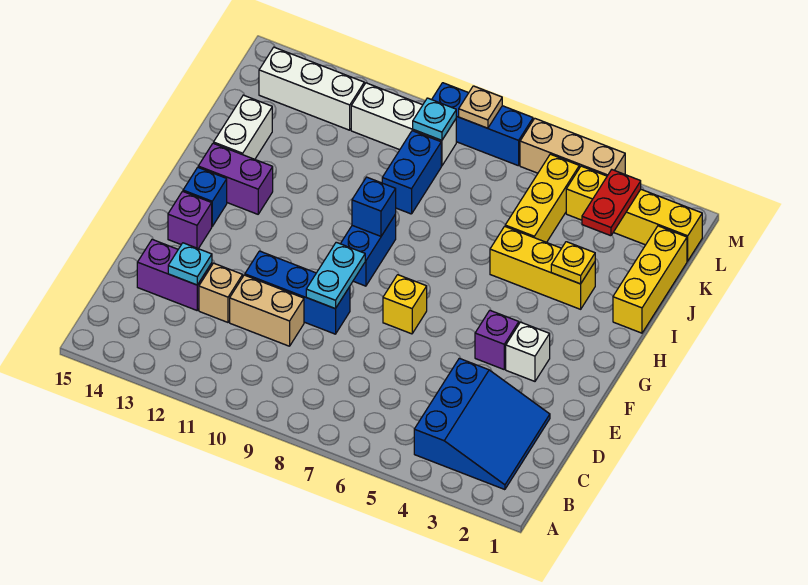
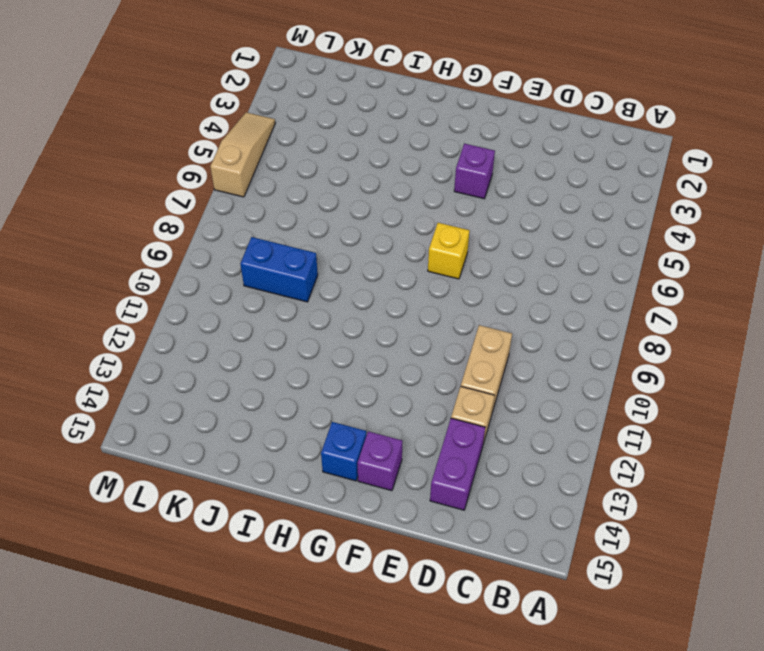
tan 1x3 slope [210,112,275,197] -> tan 1x3 brick [520,119,625,176]
none -> blue 3x3 slope [414,358,550,490]
none -> blue 1x3 brick [245,251,350,334]
none -> white 1x1 brick [506,322,550,381]

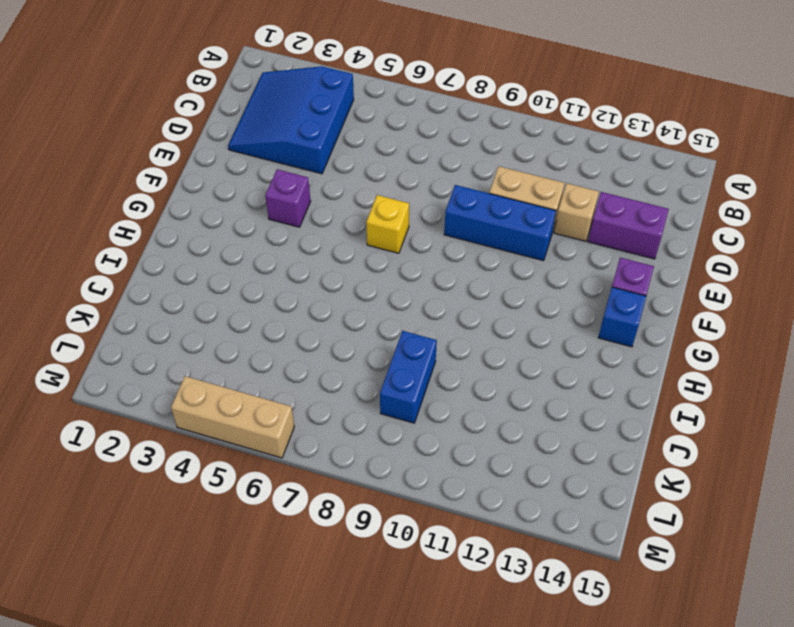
none -> white 1x1 brick [506,322,550,381]
none -> blue 1x2 brick [341,214,396,286]
none -> purple 1x2 brick [198,143,273,214]

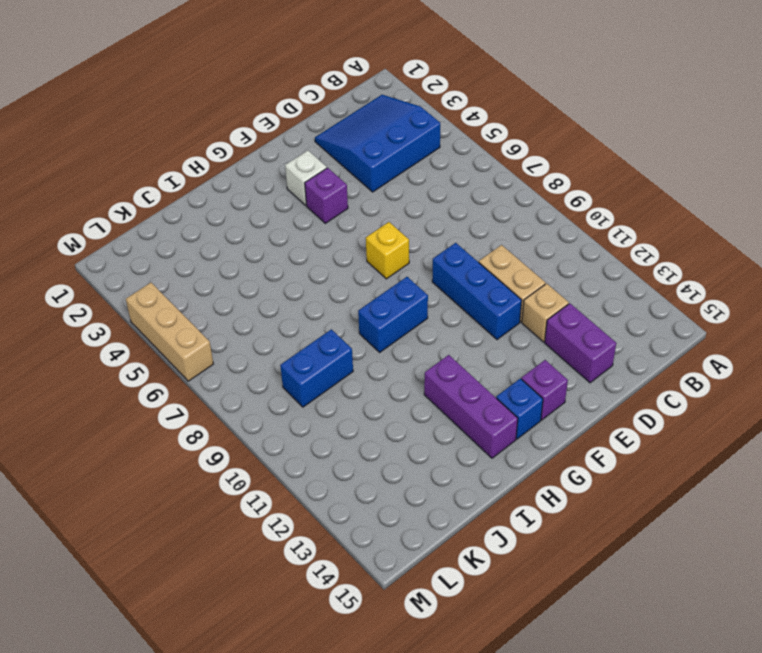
purple 1x3 brick [424,355,518,458] -> purple 1x2 brick [198,143,273,214]
none -> yellow 1x3 brick [613,226,687,333]
none -> yellow 1x3 brick [490,226,595,309]
none -> white 1x2 brick [214,95,272,159]

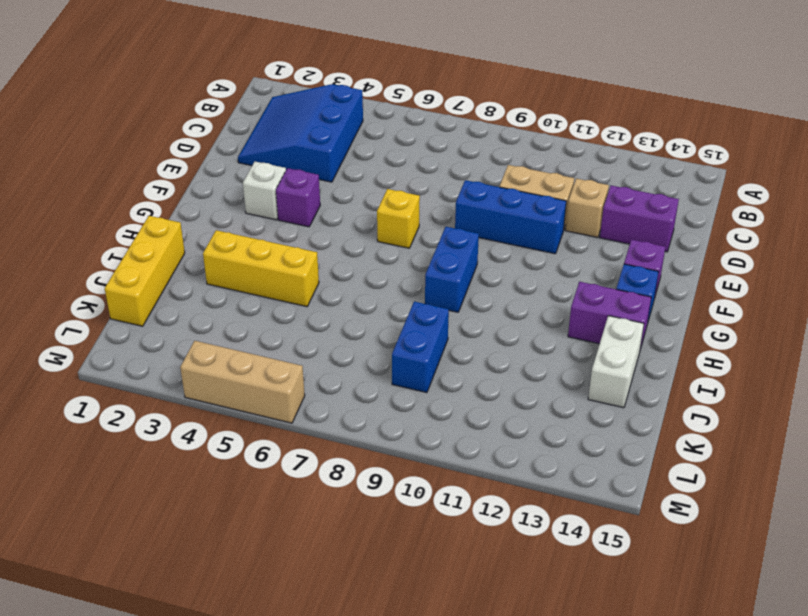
none -> yellow 1x3 brick [505,154,579,242]
none -> yellow 1x4 brick [566,166,702,261]
none -> white 1x3 brick [351,83,456,166]

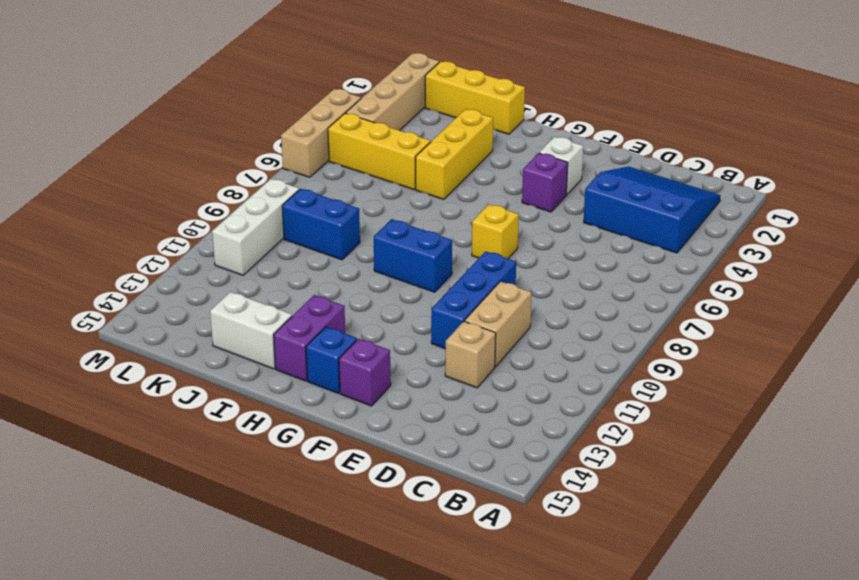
tan 1x4 brick [346,53,439,130] -> yellow 1x4 brick [566,166,702,261]
none -> purple 1x2 brick [137,240,212,310]
none -> white 1x3 brick [259,47,364,130]
none -> blue 1x3 brick [432,83,533,166]

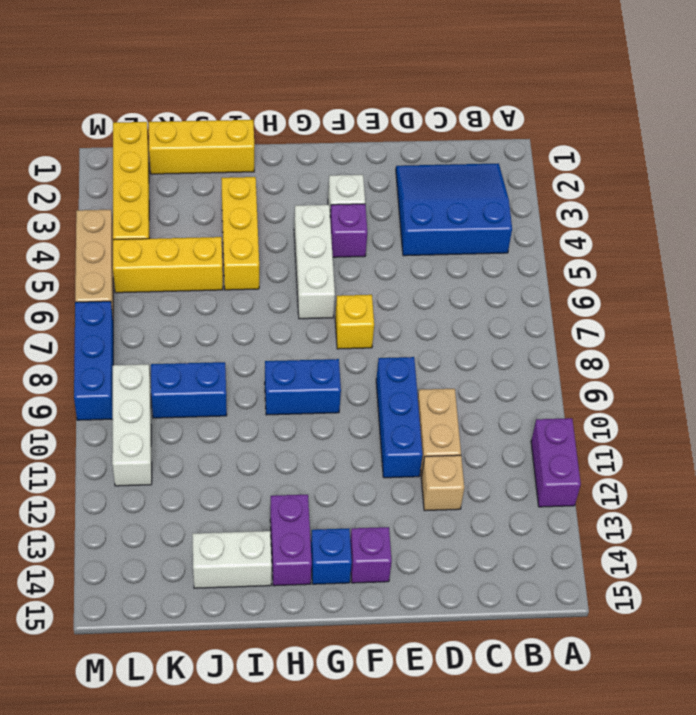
purple 1x2 brick [531,418,581,507] -> purple 1x2 brick moved to [137,240,212,310]
white 1x3 brick [294,205,335,319] -> white 1x3 brick moved to [259,47,364,130]
none -> cyan 1x1 plate [168,243,212,285]
none -> cyan 1x2 plate [306,242,365,309]
none -> blue 1x1 brick [352,177,396,236]

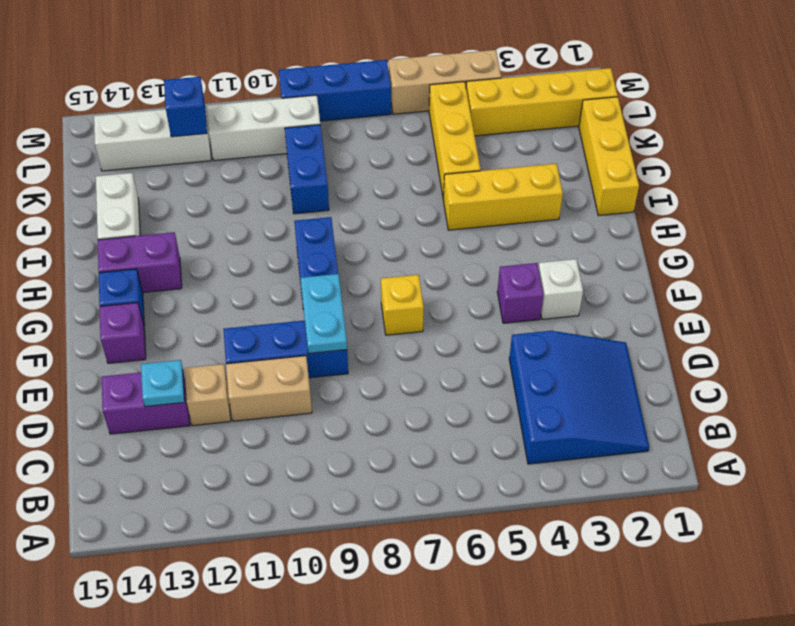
blue 1x1 brick [164,77,207,137] -> blue 1x1 brick moved to [352,177,396,236]
none -> yellow 1x1 plate [551,242,595,284]
none -> red 1x2 plate [582,170,641,236]
none -> cyan 1x1 plate [413,98,456,140]

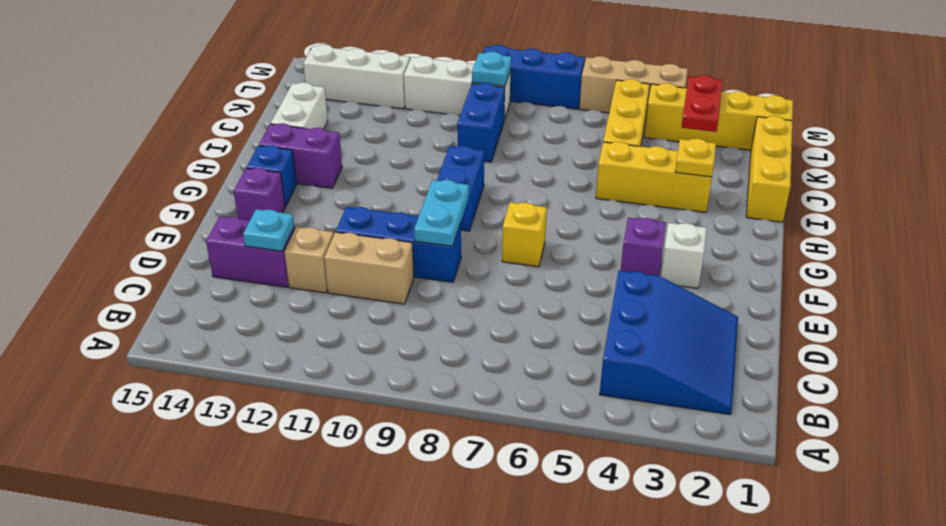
none -> blue 1x1 brick [352,177,396,236]
none -> tan 1x1 plate [459,86,502,128]

